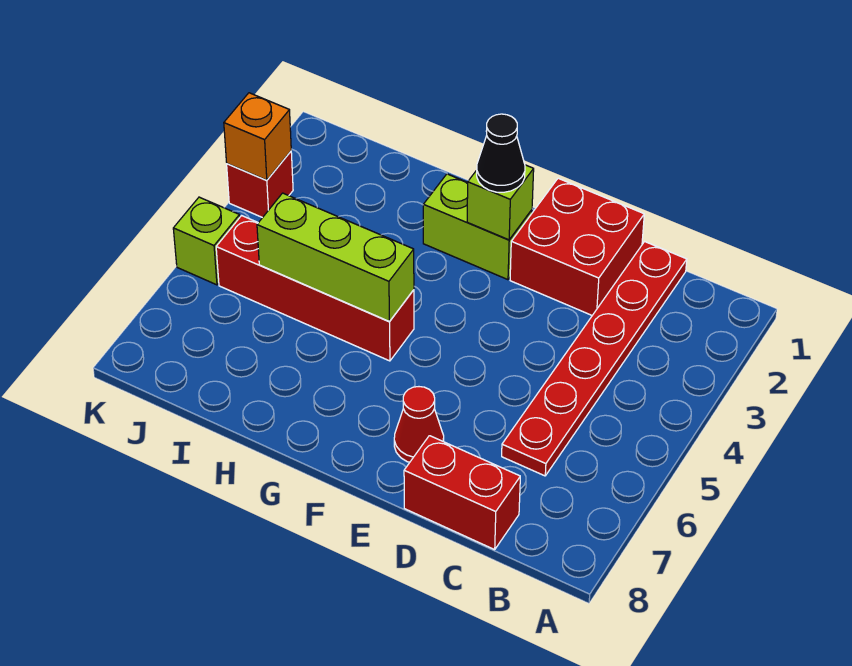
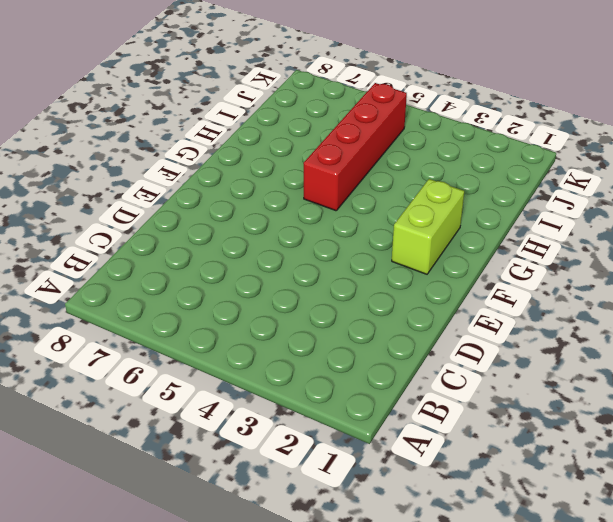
none -> red 1x6 plate [502,242,687,476]
none -> red 1x2 brick [404,436,520,550]
none -> red 2x2 brick [510,178,644,315]

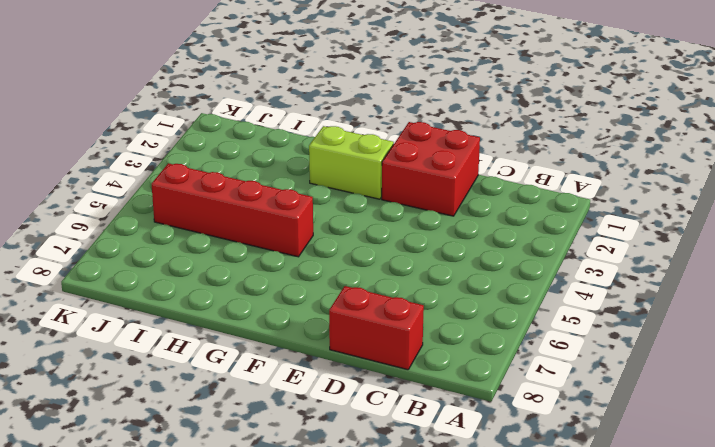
none -> red 1x6 plate [502,242,687,476]
none -> red 1x1 cone [394,387,444,462]
none -> red 1x1 brick [227,151,293,218]

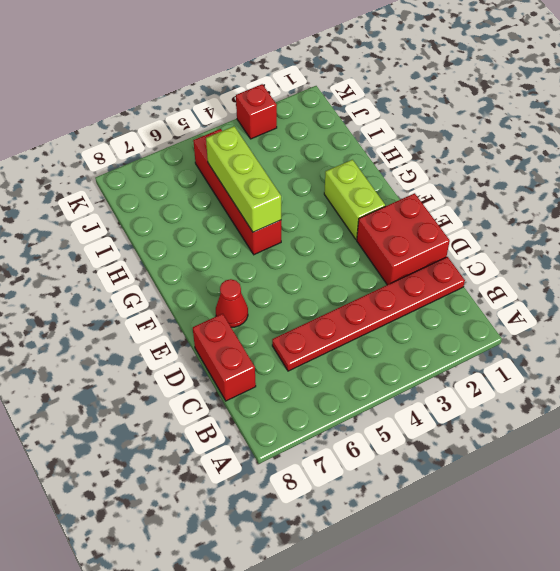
none -> lime 1x1 brick [173,197,240,285]
none -> lime 1x1 brick [467,165,534,240]
none -> orange 1x1 brick [224,93,291,180]

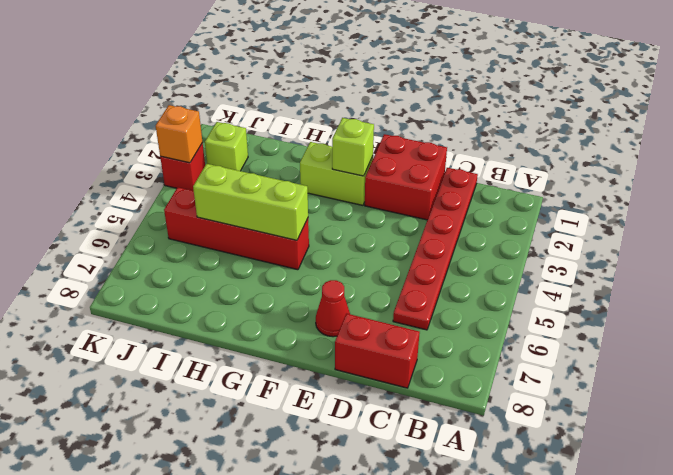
lime 1x1 brick [205,122,248,171] -> lime 1x1 brick moved to [173,197,240,285]
none -> black 1x1 cone [477,114,525,192]

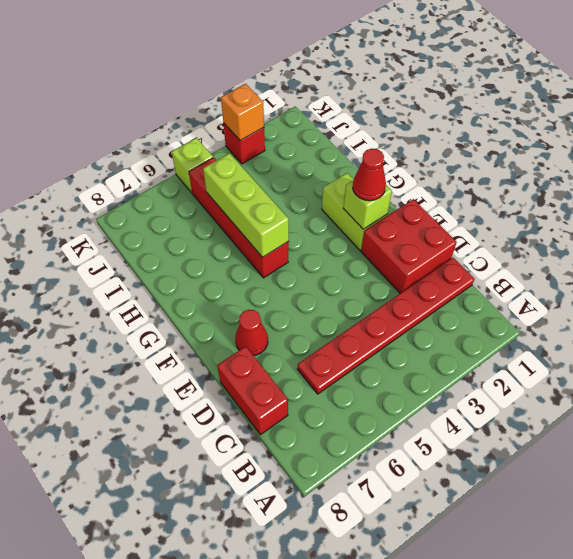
red 1x1 cone [353,149,386,201] -> black 1x1 cone [477,114,525,192]

